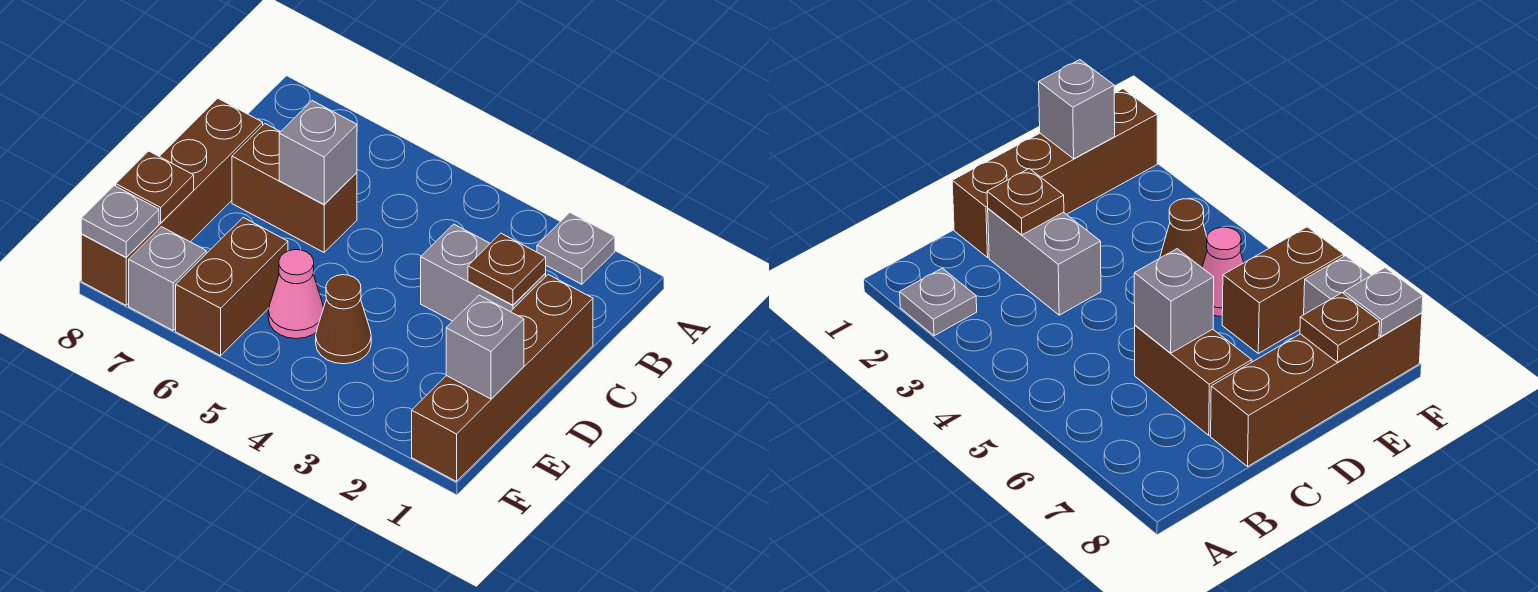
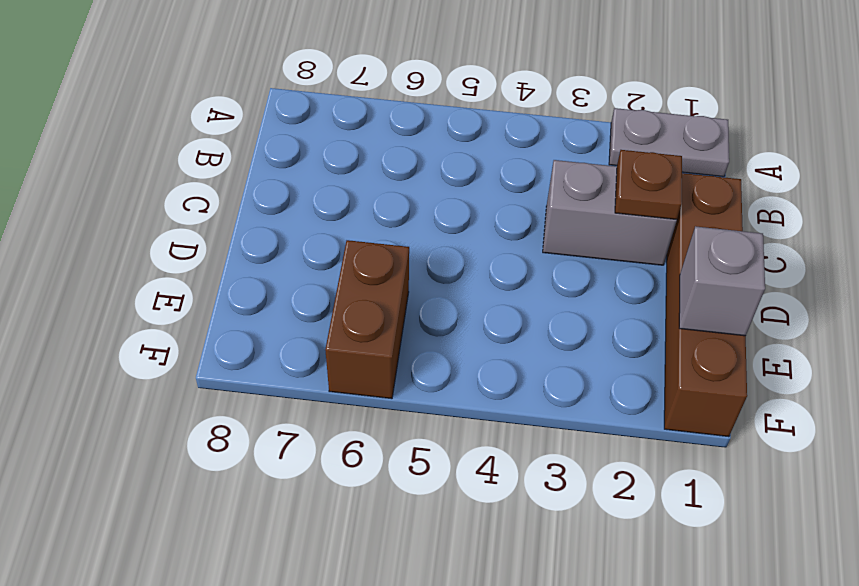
grey 1x2 plate [609,108,729,177] -> grey 1x1 plate [537,213,615,284]
none -> brown 1x2 brick [232,124,357,252]
none -> brown 1x4 brick [81,98,263,305]
none -> brown 1x1 cone [316,275,371,364]

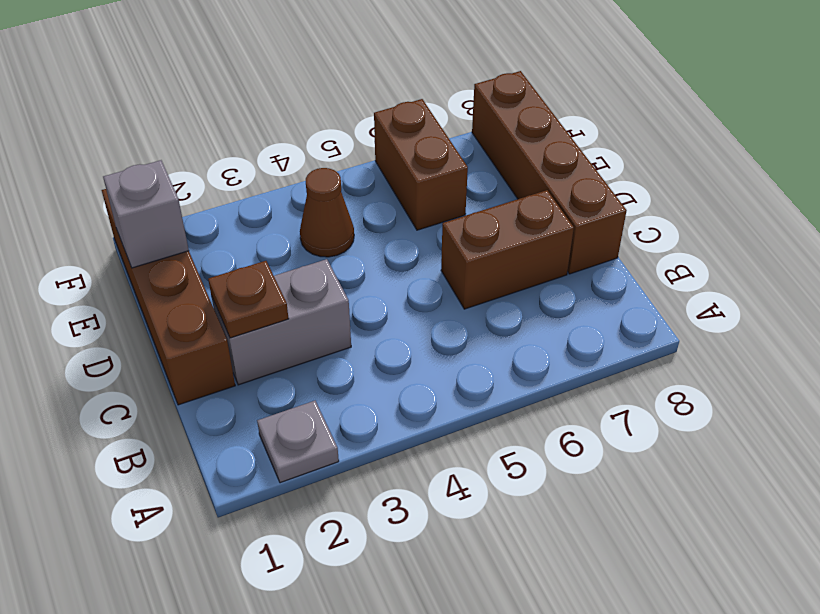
none -> pink 1x1 cone [268,250,324,339]
none -> grey 1x1 brick [129,227,206,330]
none -> grey 1x1 brick [279,101,357,204]

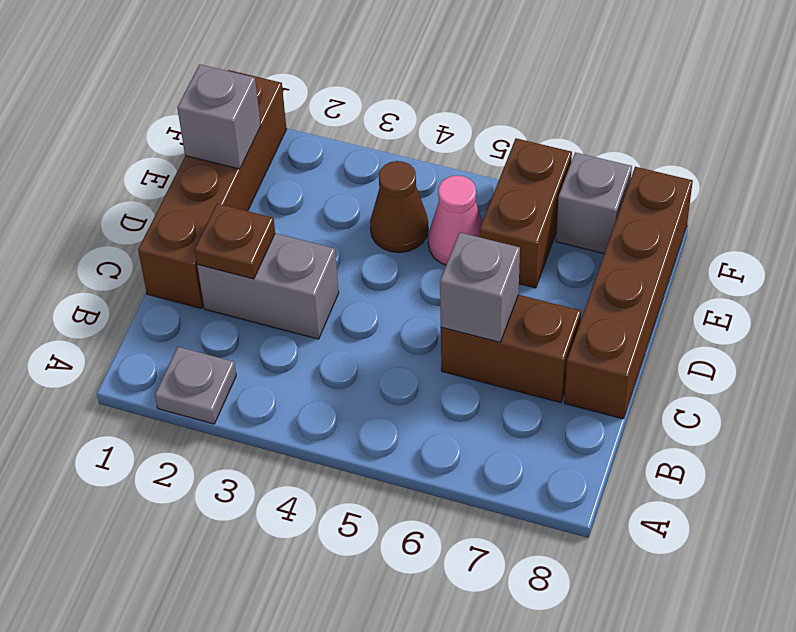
none -> brown 1x1 plate [116,151,194,223]
none -> grey 1x1 plate [81,186,159,257]

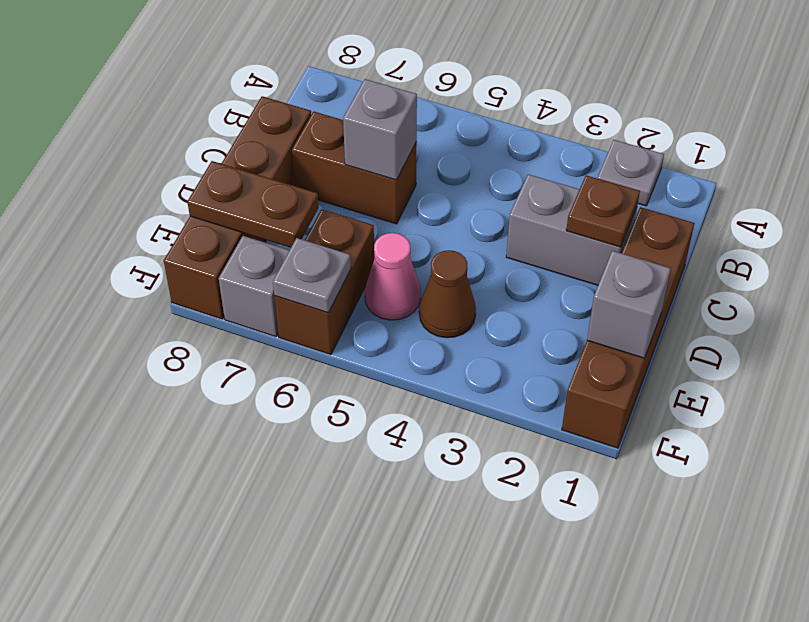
brown 1x2 plate [187,161,319,248] -> brown 1x1 plate [116,151,194,223]
grey 1x1 plate [273,238,351,313] -> grey 1x1 plate moved to [81,186,159,257]

